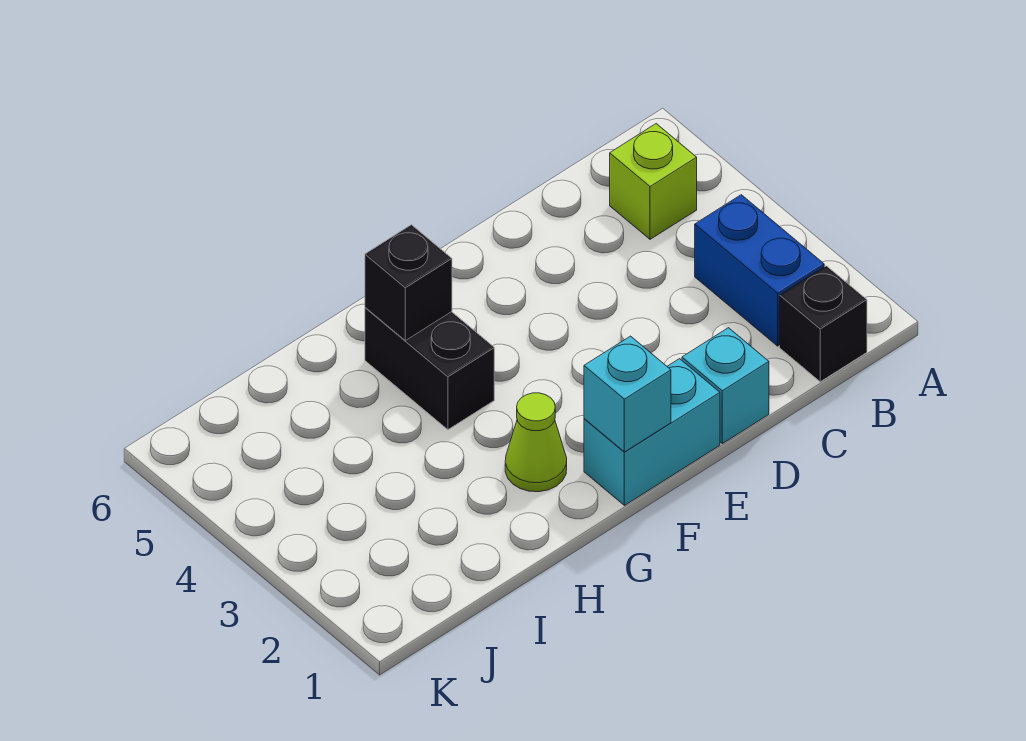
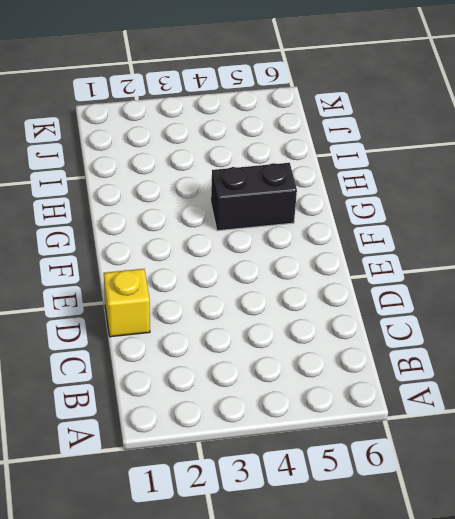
yellow 1x1 brick [104,269,150,337] -> cyan 1x1 brick [682,328,769,444]
none -> black 1x1 brick [780,266,867,382]
none -> blue 1x2 brick [695,195,824,346]

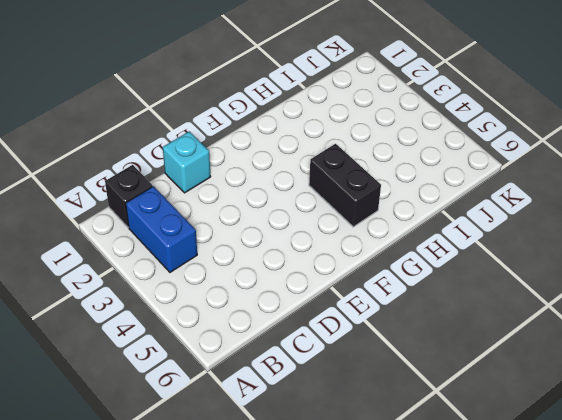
none -> lime 1x1 brick [610,124,697,239]
none -> cyan 1x2 brick [584,359,720,505]

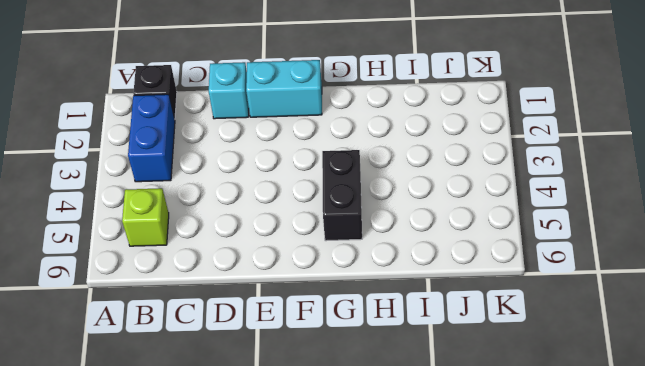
none -> lime 1x1 cone [505,393,567,492]
none -> cyan 1x1 brick [584,336,671,452]

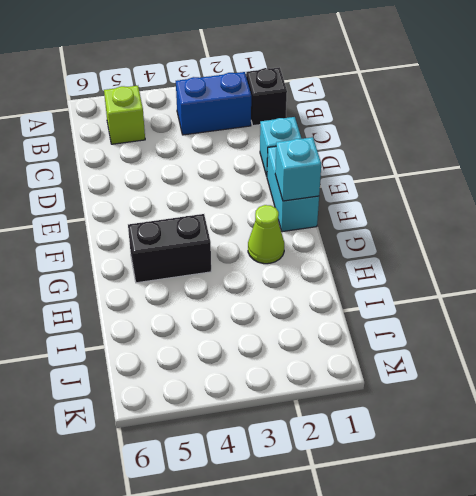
none -> black 1x1 brick [365,225,452,341]

